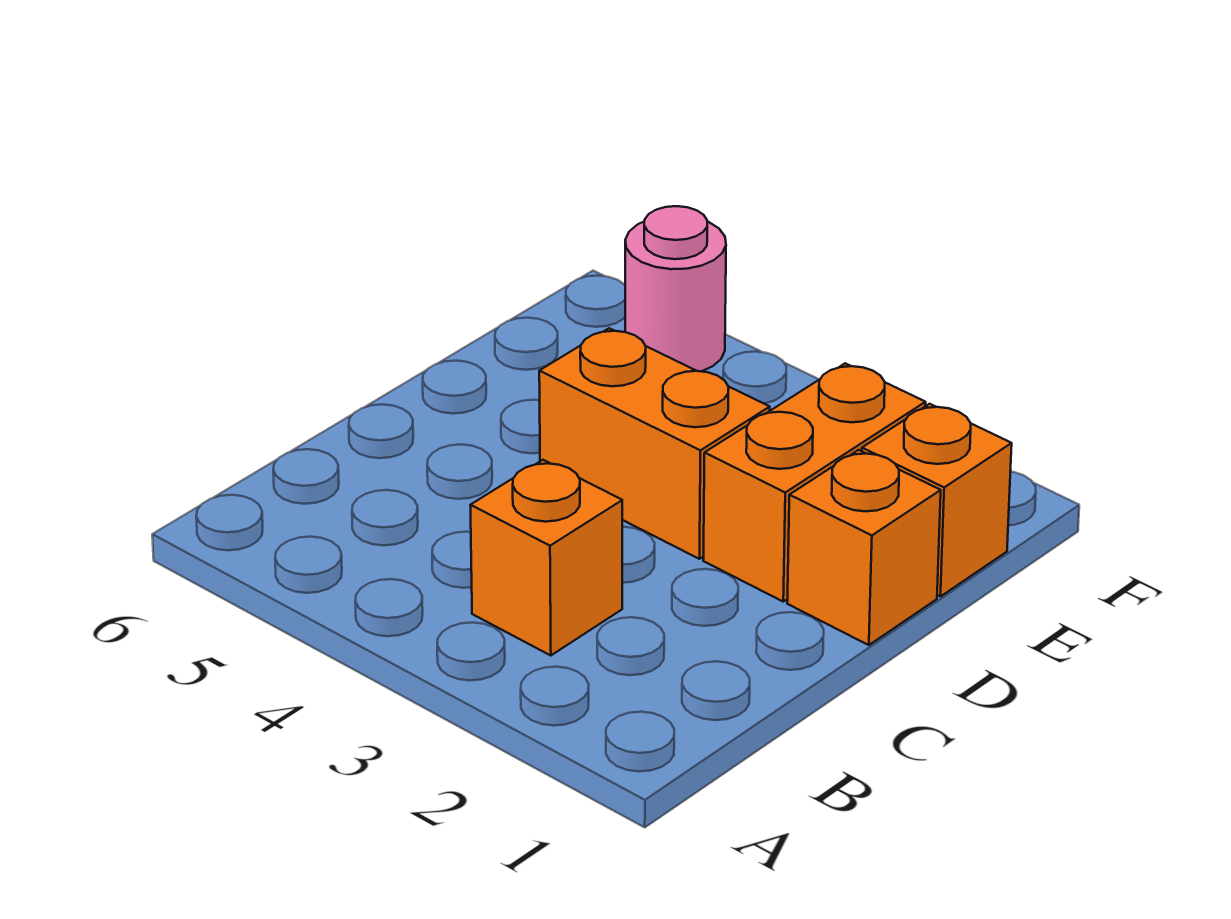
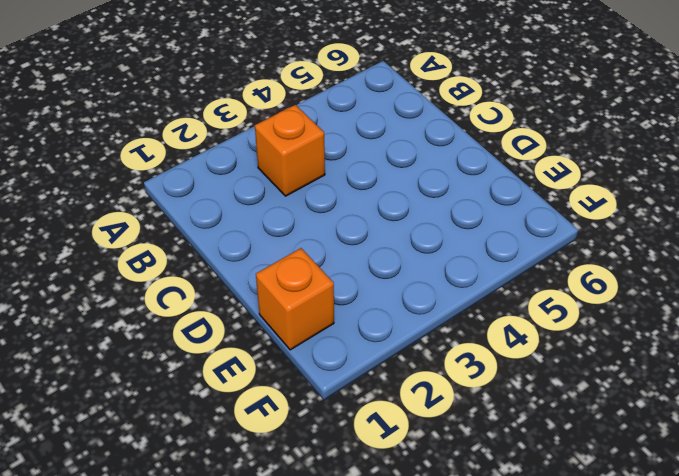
none -> orange 1x1 brick [787,450,941,645]
none -> orange 1x2 brick [703,363,926,602]

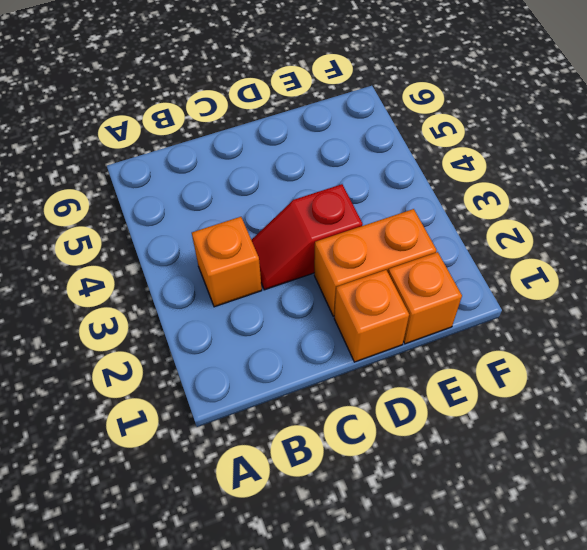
red 1x2 slope [252,184,363,290] -> orange 1x2 brick [539,328,770,559]
none -> pink 1x1 round brick [625,206,726,372]

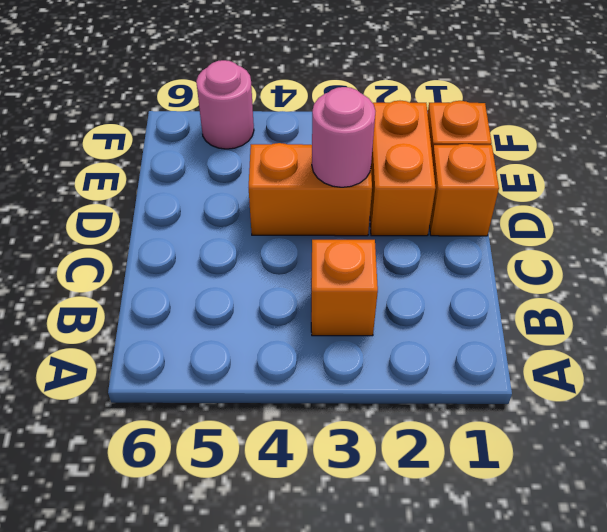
pink 1x1 round brick [312,87,375,187] -> none

